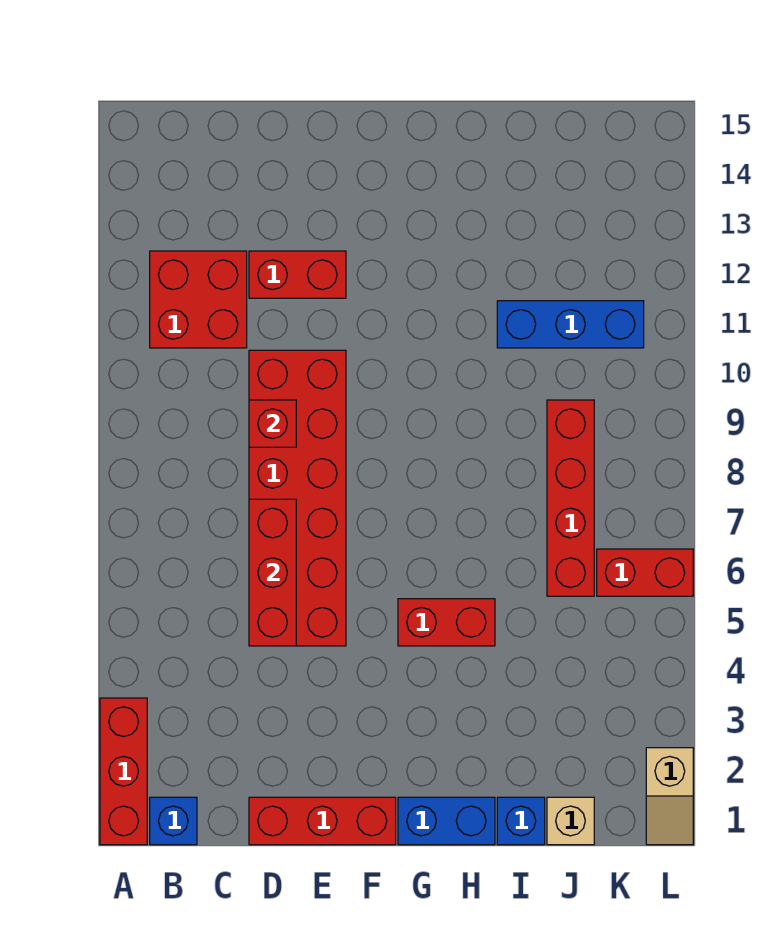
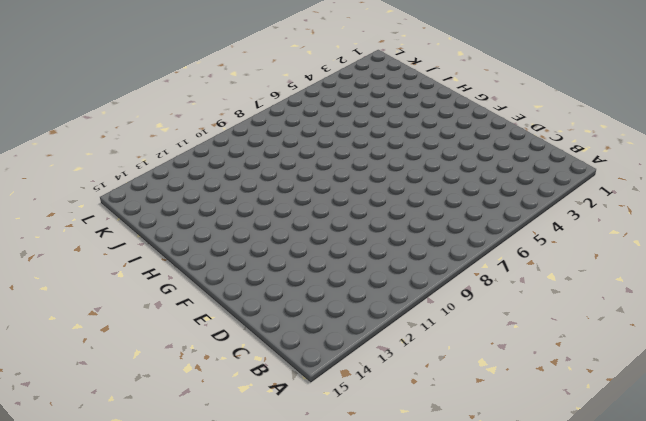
none -> red 1x3 brick [100,698,147,845]
none -> blue 1x1 brick [150,797,197,845]
none -> red 2x2 brick [150,251,247,348]

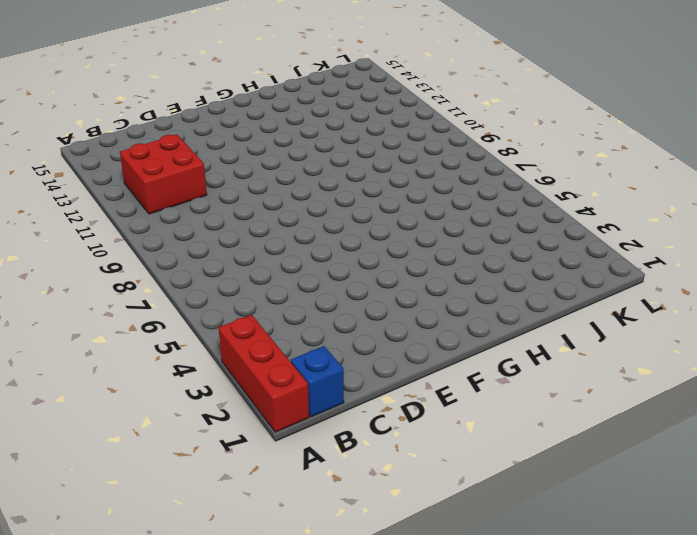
none -> red 1x3 brick [249,797,396,845]
none -> red 2x6 brick [249,350,346,646]
none -> red 1x2 brick [249,251,346,298]

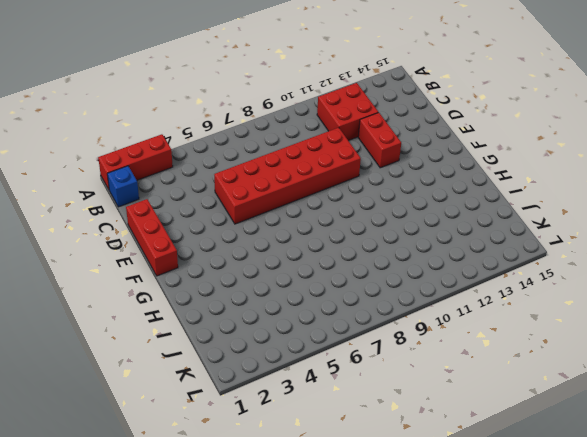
none -> blue 1x2 brick [398,797,495,845]
none -> red 1x2 brick [398,599,495,646]
none -> blue 1x1 brick [497,797,545,845]

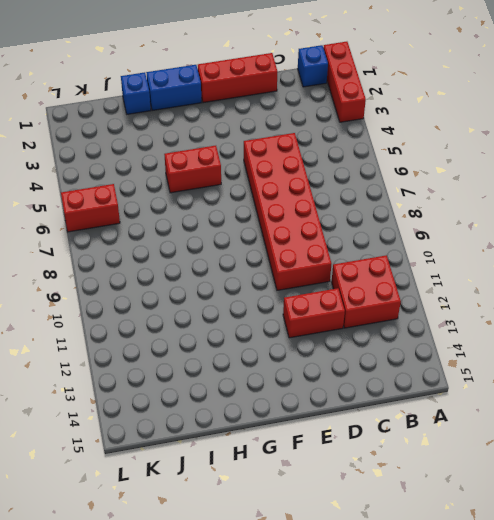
none -> blue 1x3 brick [497,301,644,348]
none -> tan 1x1 brick [547,797,594,845]
none -> red 1x4 brick [547,400,594,596]

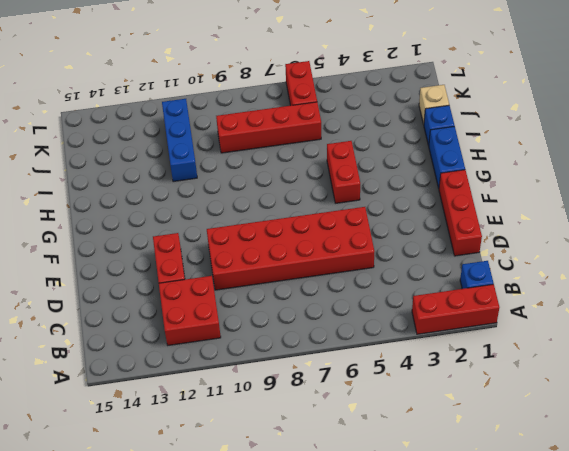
none -> tan 1x2 slope [646,748,693,845]
none -> red 1x3 brick [249,499,296,646]
none -> red 1x1 brick [249,400,296,447]

